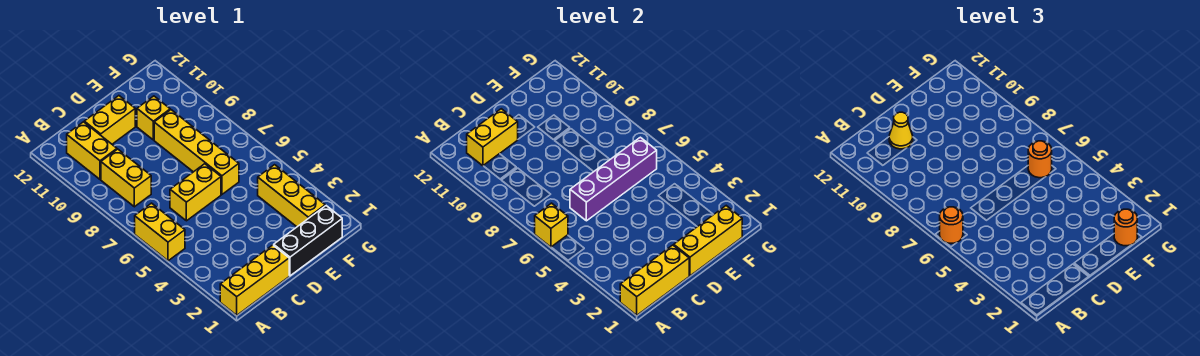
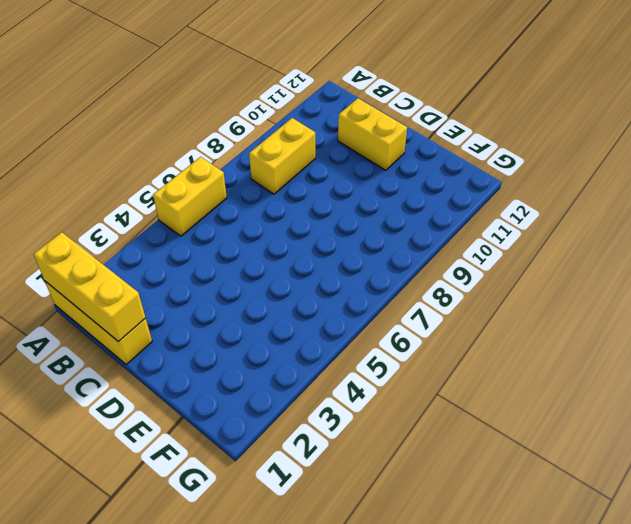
none -> yellow 1x2 brick [67,122,117,179]
none -> yellow 1x2 brick [170,164,221,221]
none -> black 1x3 brick [274,206,342,276]

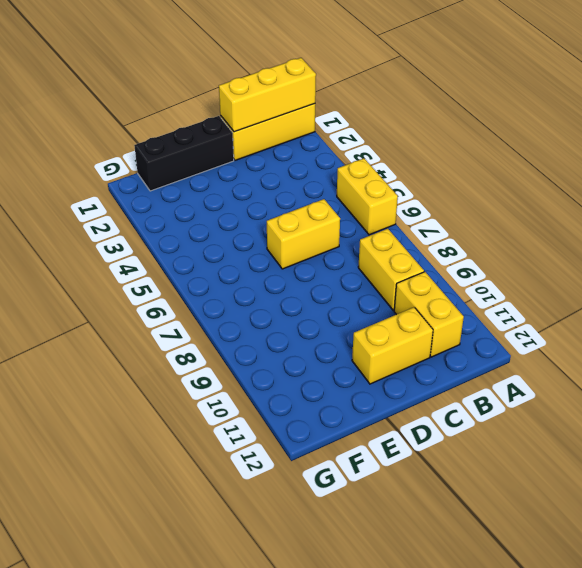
none -> yellow 1x4 brick [154,110,239,194]
none -> yellow 1x1 brick [137,96,170,140]
none -> yellow 1x3 brick [258,165,325,227]

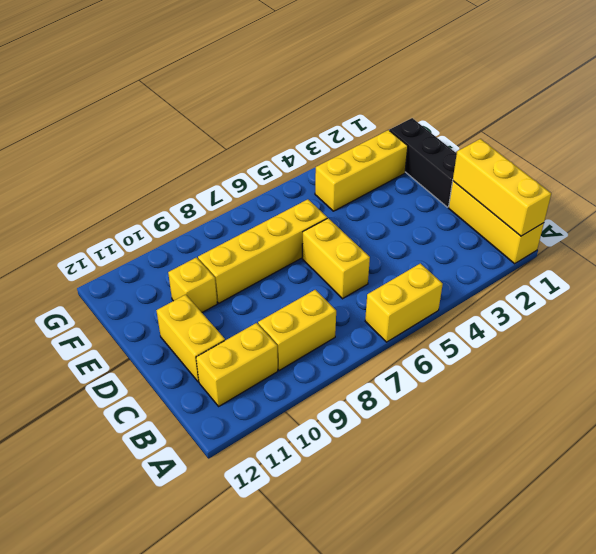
none -> yellow 1x1 brick [535,203,568,247]
none -> yellow 1x2 brick [467,109,518,166]
none -> purple 1x4 brick [570,137,657,221]

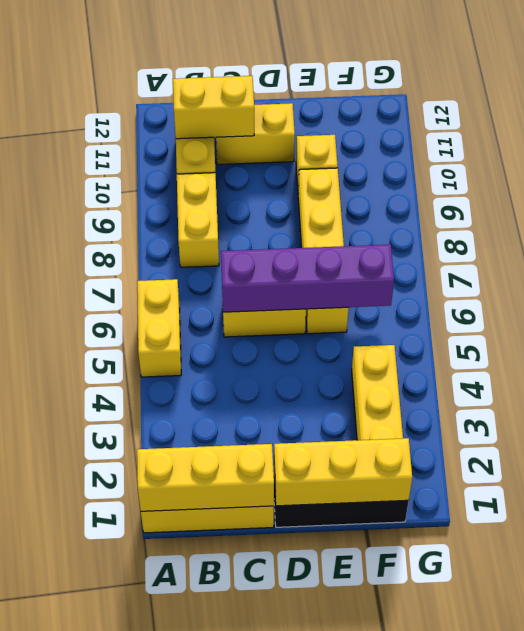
none -> yellow 1x1 brick [535,203,568,247]
none -> orange 1x1 round brick [940,207,963,243]
none -> yellow 1x1 cone [889,112,913,149]

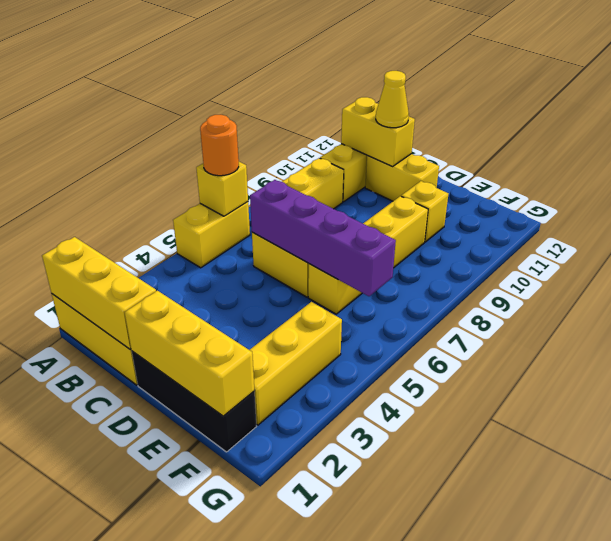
none -> orange 1x1 round brick [1114,209,1137,246]
none -> orange 1x1 round brick [1028,141,1052,178]

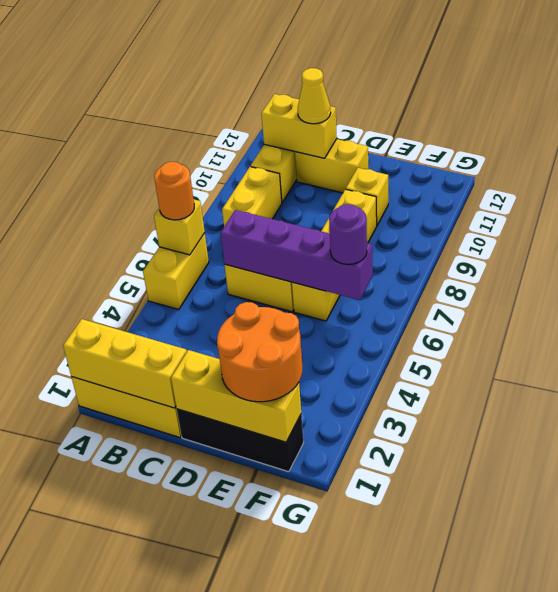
orange 2x2 round brick [217,302,302,402] -> orange 1x1 round brick [1114,209,1137,246]
purple 1x1 round brick [329,204,367,264] -> orange 1x1 round brick [1028,141,1052,178]
none -> yellow 1x3 brick [258,165,325,227]

